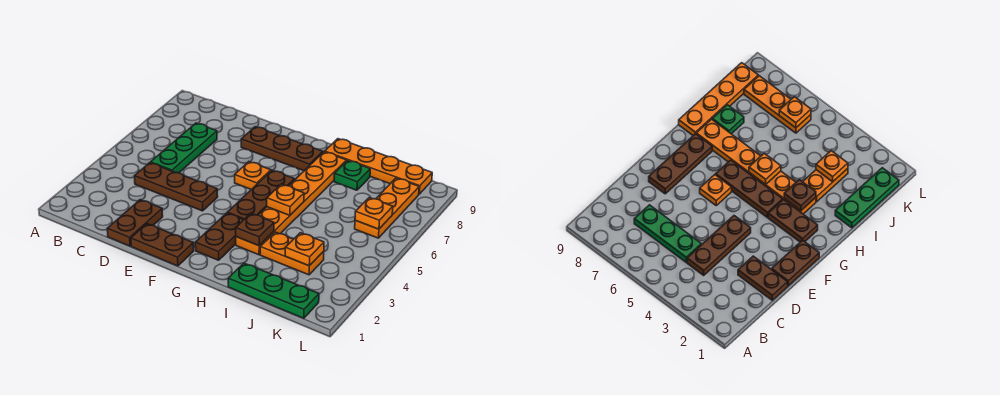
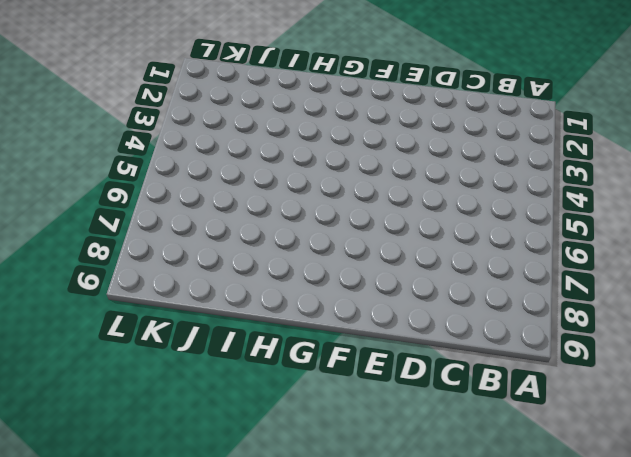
none -> brown 1x3 plate [134,163,218,211]
none -> green 1x3 plate [151,123,217,173]
none -> brown 1x2 plate [107,200,163,246]

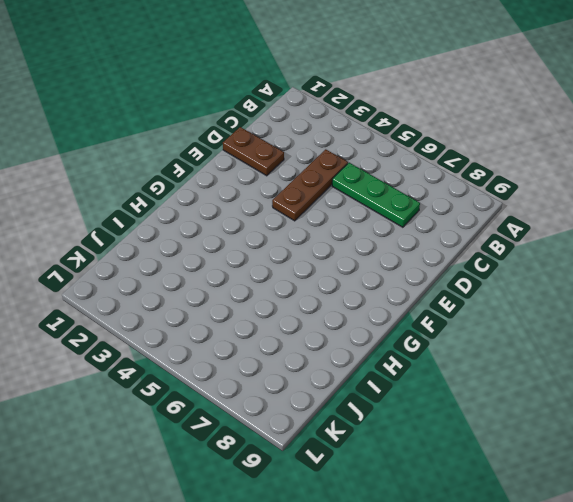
none -> brown 1x2 plate [131,224,194,266]
none -> brown 1x3 plate [241,127,323,171]
none -> orange 1x1 plate [235,162,271,190]

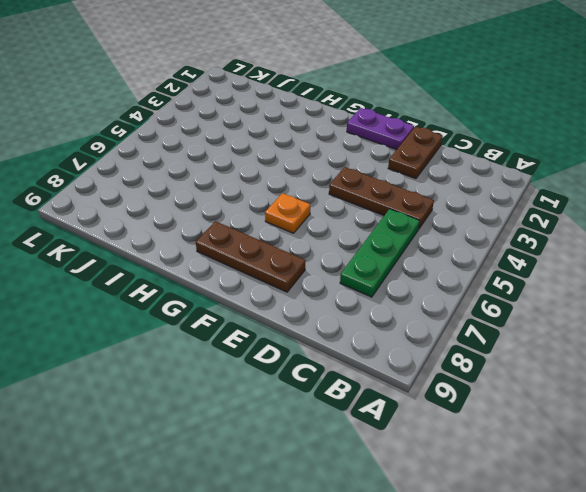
purple 1x2 plate [347,108,414,150] -> brown 1x2 plate [131,224,194,266]
none -> brown 1x2 plate [195,213,243,260]
none -> brown 1x3 plate [227,170,295,220]
none -> orange 1x6 plate [236,152,347,255]

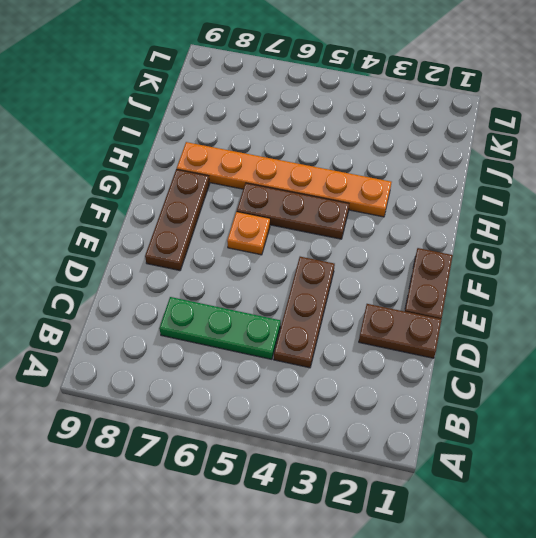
none -> brown 1x2 plate [195,213,243,260]
none -> orange 1x4 plate [325,139,432,194]
none -> green 1x3 plate [228,263,319,318]

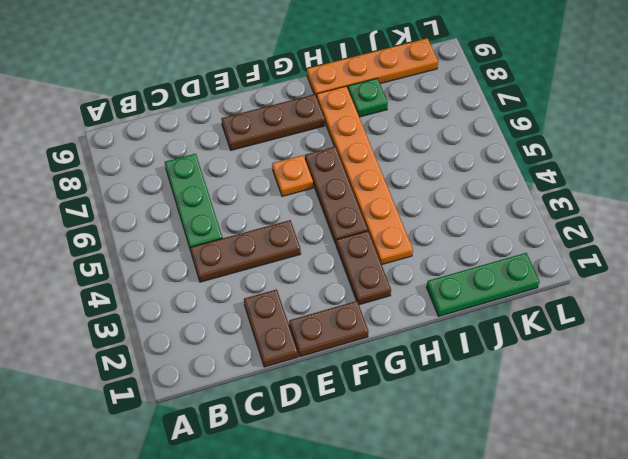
none -> orange 1x2 plate [260,232,324,275]
none -> orange 1x3 plate [355,178,419,238]
none -> brown 1x1 plate [236,213,274,246]

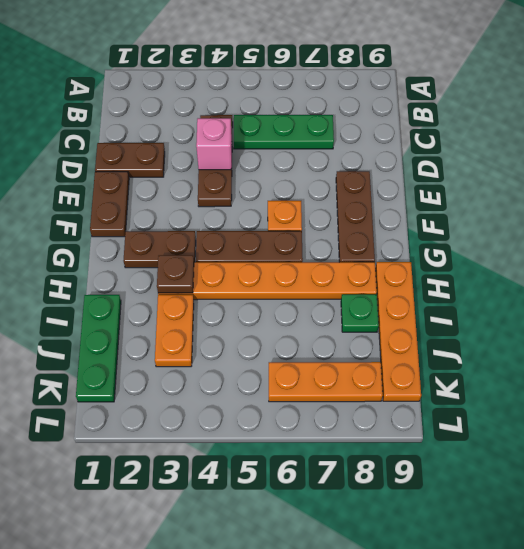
pink 1x1 brick [196,118,232,170] -> none
none -> orange 1x1 plate [267,184,304,215]
none -> orange 1x1 plate [285,233,324,266]
none -> orange 1x1 plate [355,198,393,229]

